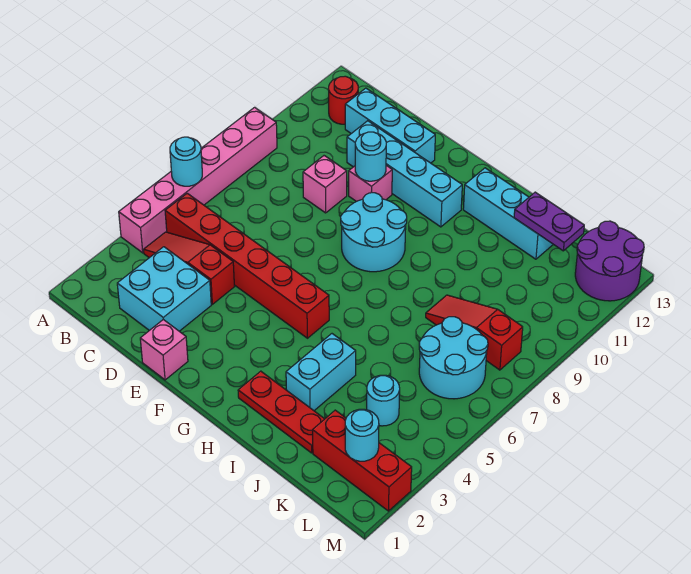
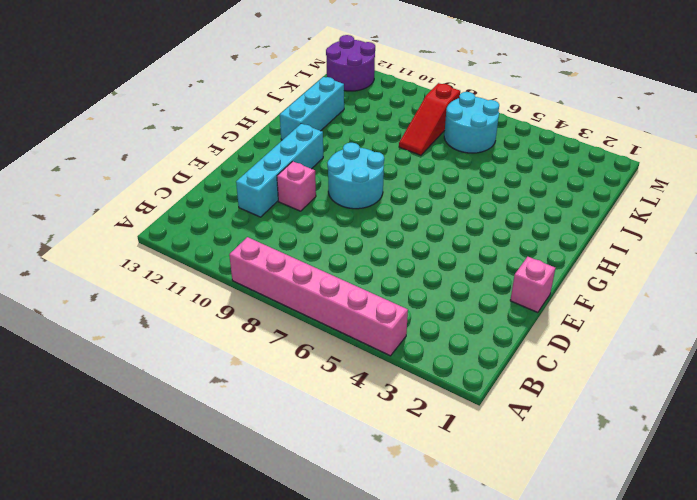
none -> red 1x3 slope [144,232,235,304]
none -> red 1x6 brick [165,193,329,338]
none -> red 1x1 round brick [329,76,358,124]

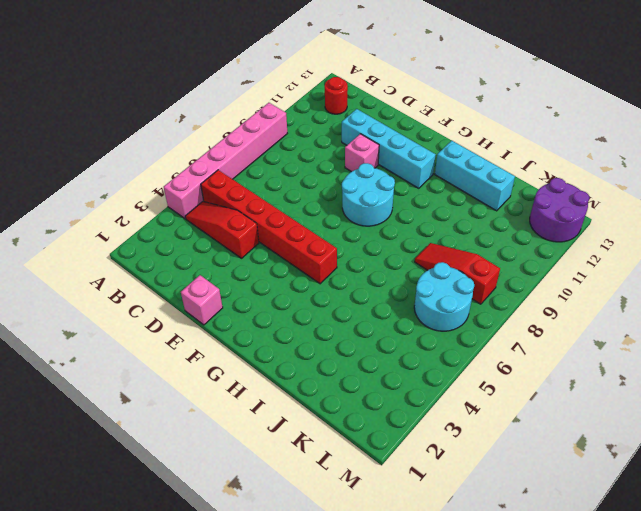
none -> cyan 2x2 brick [117,247,211,331]
none -> cyan 1x3 brick [345,88,435,163]
none -> pink 1x1 brick [303,156,347,213]

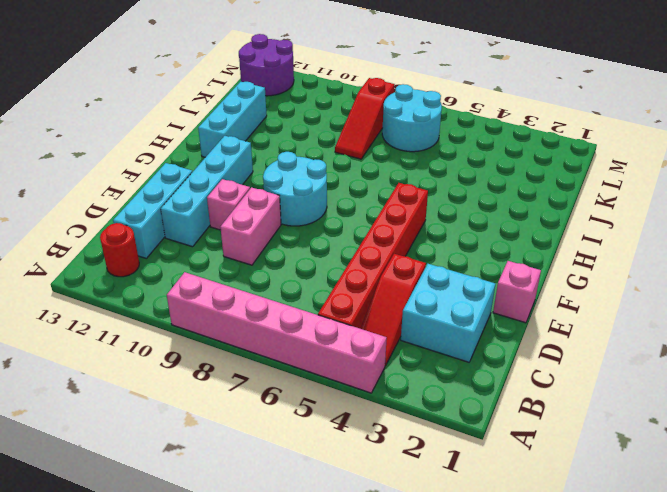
pink 1x2 brick [220,187,281,265] -> pink 1x1 brick [303,156,347,213]
none -> red 1x3 plate [238,371,324,453]
none -> cyan 1x2 brick [286,334,356,411]
none -> red 1x3 brick [313,410,412,511]

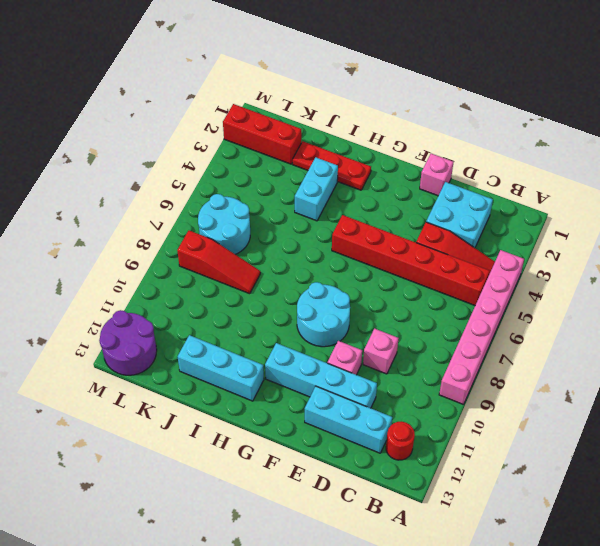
none -> cyan 1x1 round brick [367,375,400,426]
none -> cyan 1x1 round brick [170,137,202,186]
none -> cyan 1x1 round brick [355,132,386,181]

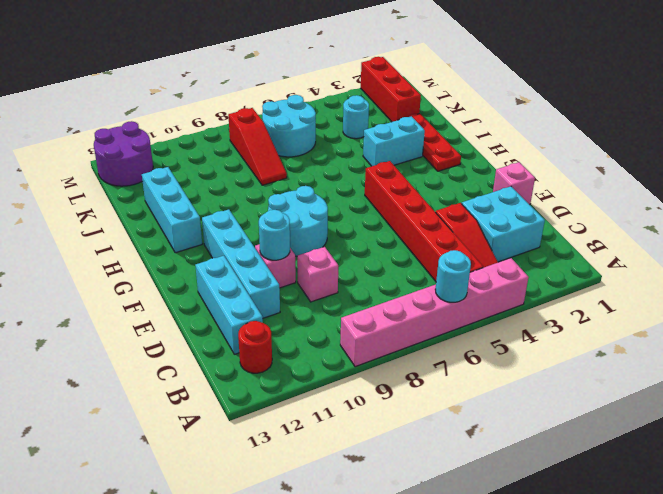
none -> purple 1x2 plate [514,192,584,251]
none -> cyan 1x1 round brick [345,409,379,461]

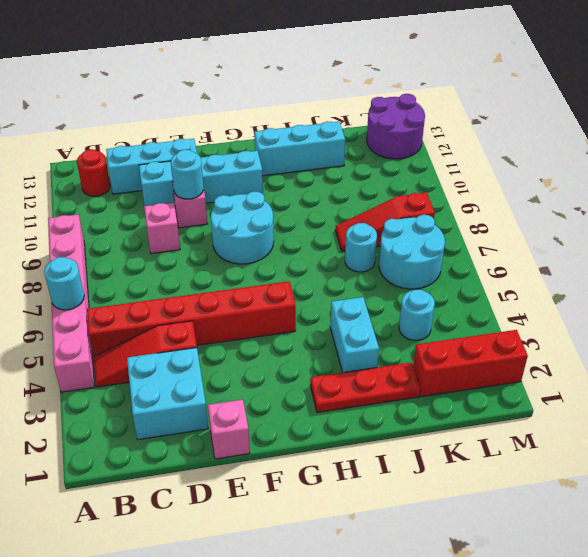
cyan 1x1 round brick [345,223,377,272] -> cyan 1x1 round brick moved to [345,409,379,461]
none -> purple 1x2 plate [514,192,584,251]

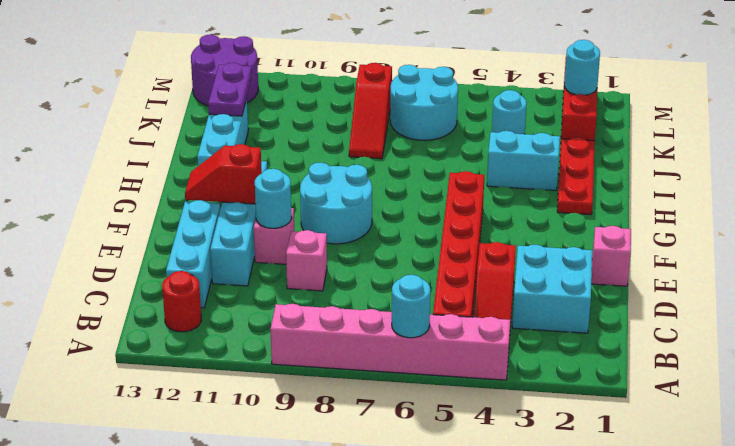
red 1x2 slope [185,144,262,204] -> none

